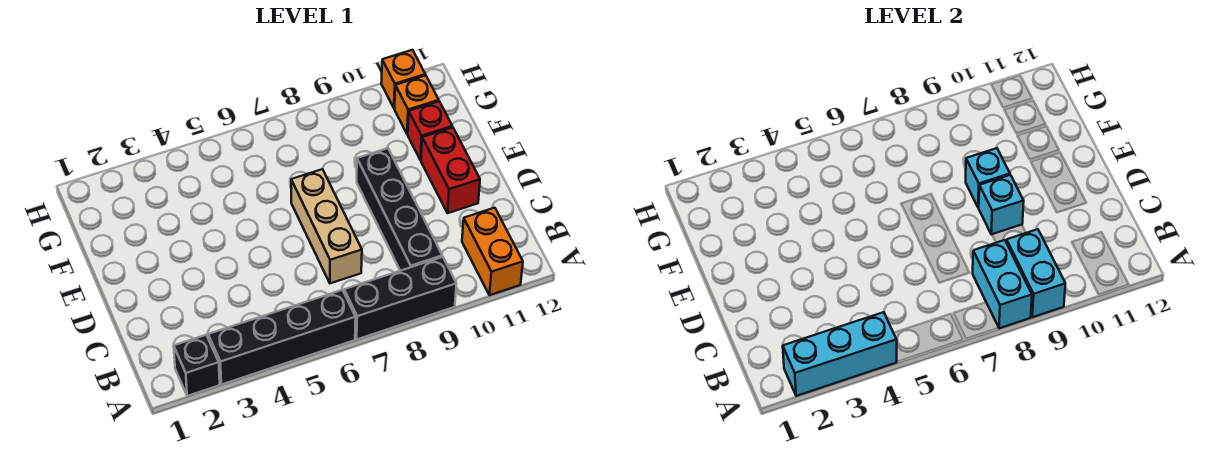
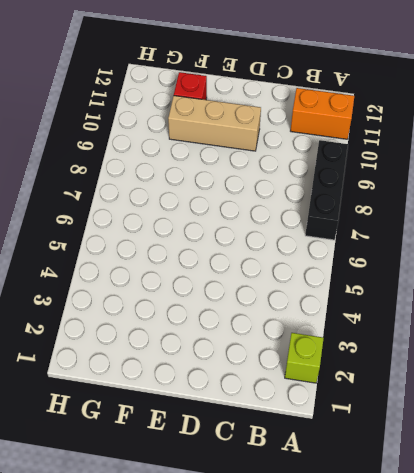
lime 1x1 brick [285,333,324,383] -> black 1x1 brick [174,335,220,396]
tan 1x3 brick [168,96,261,151] -> tan 1x3 brick moved to [291,169,362,283]
none -> black 1x4 brick [208,290,356,385]
none -> black 1x4 brick [357,148,442,271]
none -> red 1x2 brick [421,127,480,213]

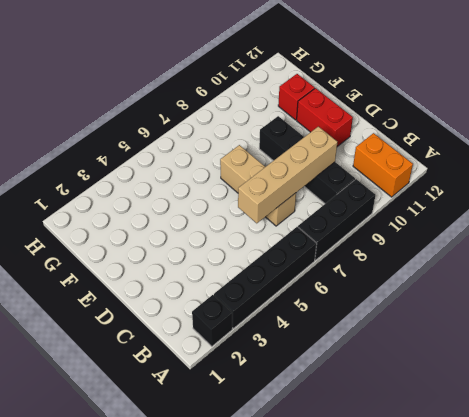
tan 1x4 brick [238,126,337,223] -> none
none -> orange 1x1 brick [394,75,439,134]
none -> orange 1x1 brick [381,50,425,108]
none -> cyan 1x3 brick [783,312,897,396]

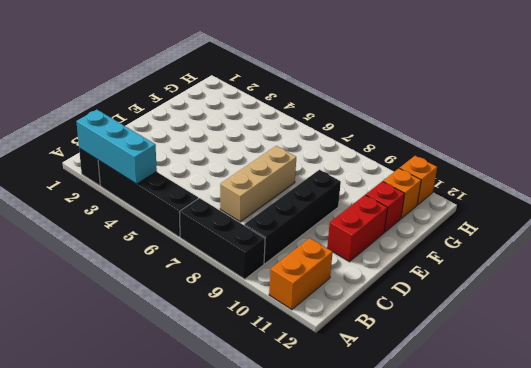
none -> cyan 1x2 brick [973,240,1032,328]
none -> cyan 1x2 brick [1006,229,1065,317]
none -> cyan 1x1 brick [979,175,1024,235]

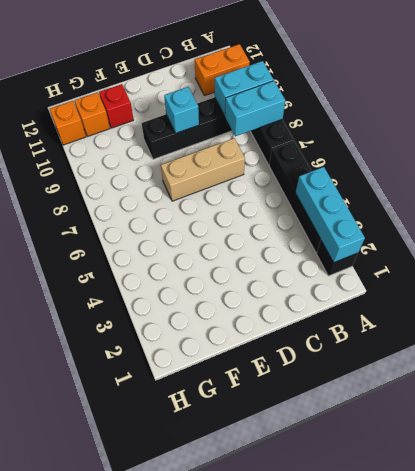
none -> red 1x2 brick [421,127,480,213]
none -> cyan 1x1 brick [966,148,1010,208]

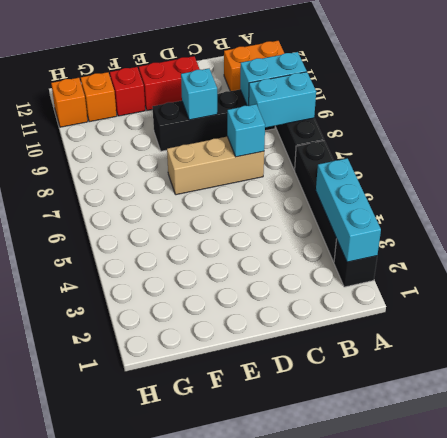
cyan 1x1 brick [227,104,265,157] -> cyan 1x1 brick moved to [966,148,1010,208]

